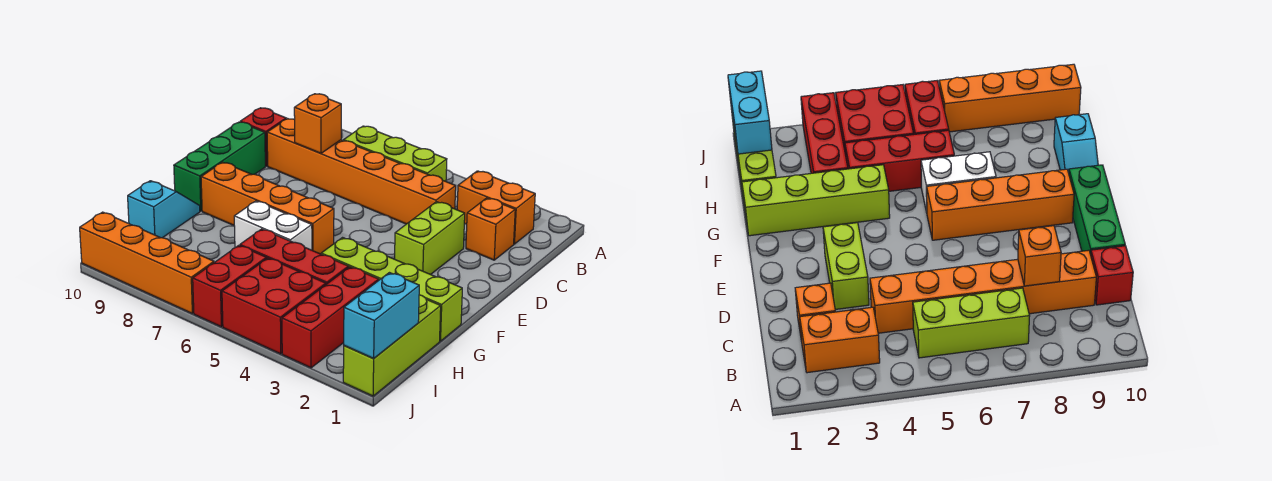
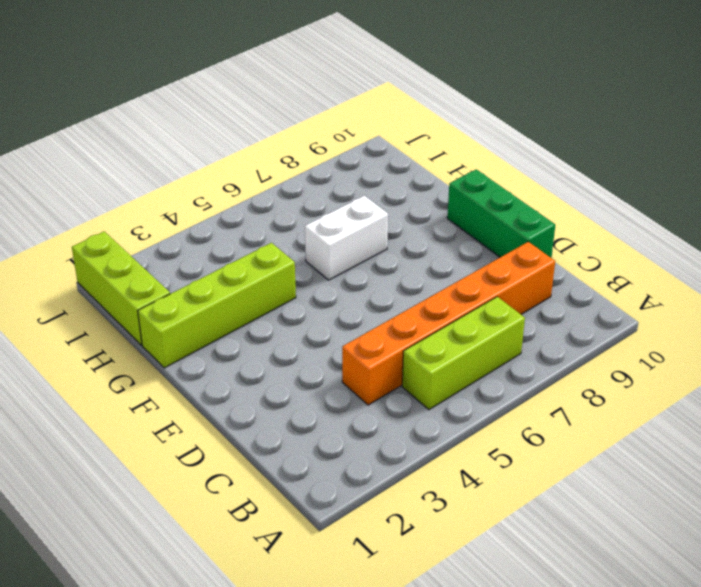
none -> orange 1x2 brick [457,171,535,244]
none -> orange 1x1 brick [466,198,515,260]
none -> red 1x1 brick [240,108,286,166]

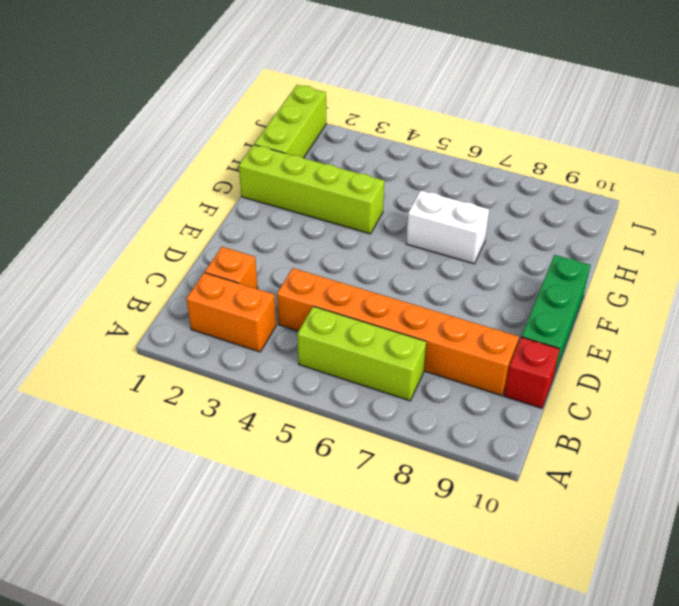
none -> lime 1x2 brick [395,202,465,275]
none -> orange 1x4 brick [201,162,334,254]
none -> cyan 1x2 slope [128,181,200,238]

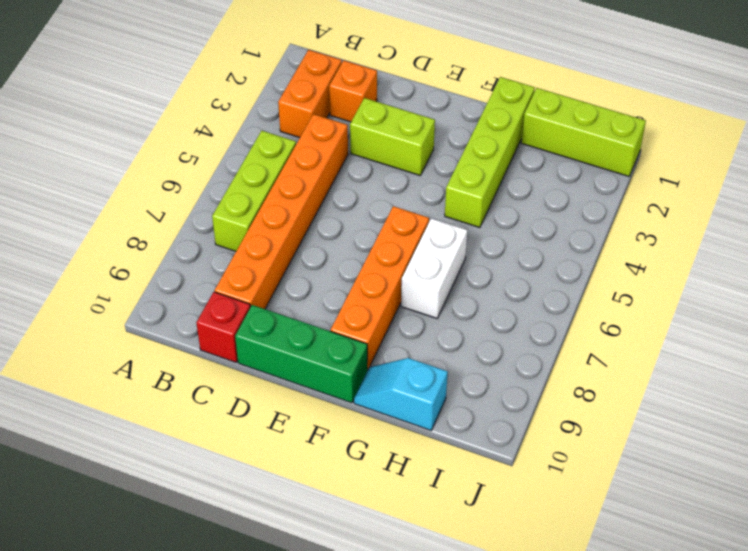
none -> red 1x3 brick [282,267,379,368]
none -> red 1x3 brick [240,229,349,284]
none -> red 2x2 brick [222,258,326,354]

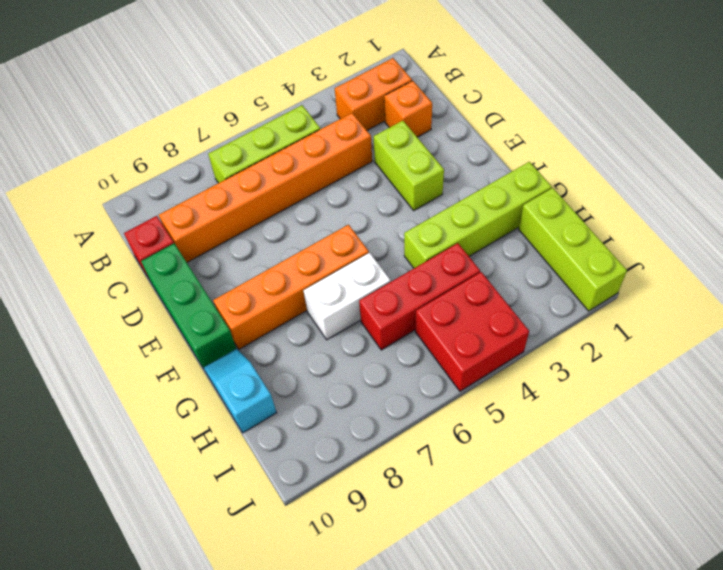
none -> red 1x3 brick [282,267,379,368]
none -> red 1x2 brick [193,245,267,327]
none -> orange 1x4 brick [80,212,214,314]

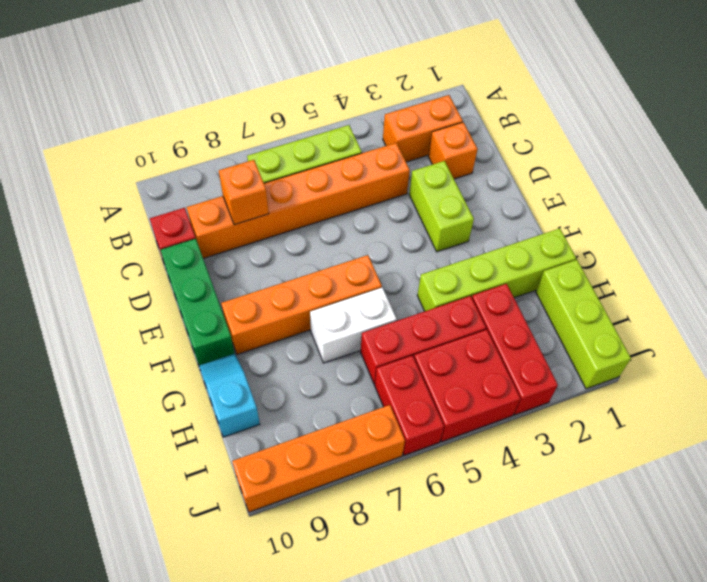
none -> cyan 1x2 brick [344,273,419,359]

